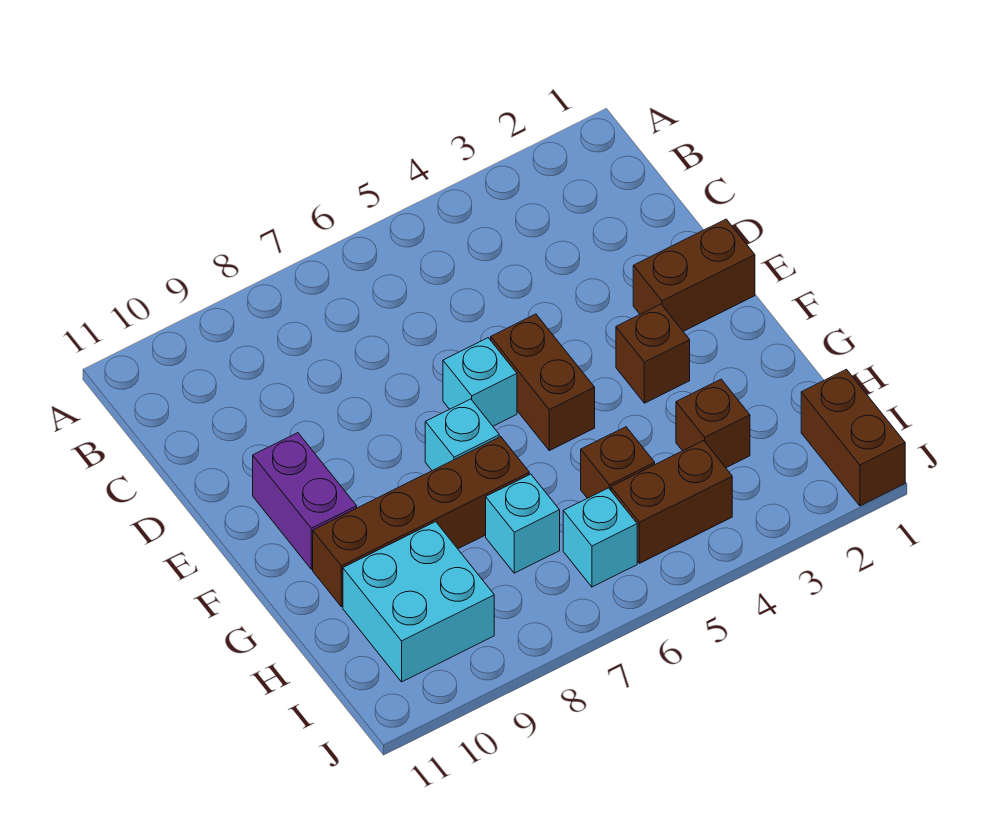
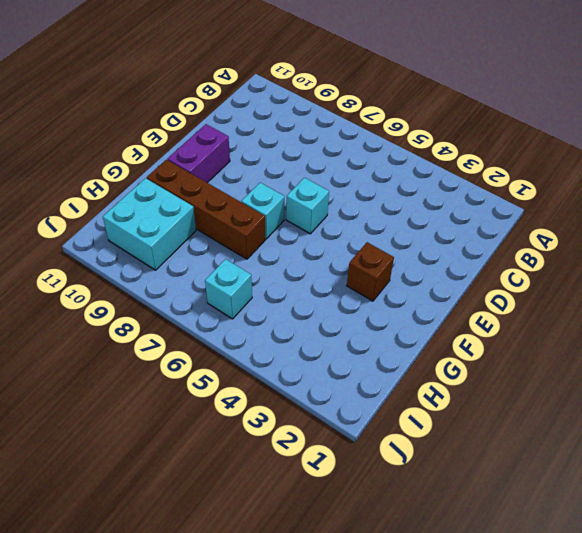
none -> brown 1x2 brick [633,219,755,331]
none -> brown 1x2 brick [491,314,595,451]
none -> brown 1x1 brick [676,379,750,468]

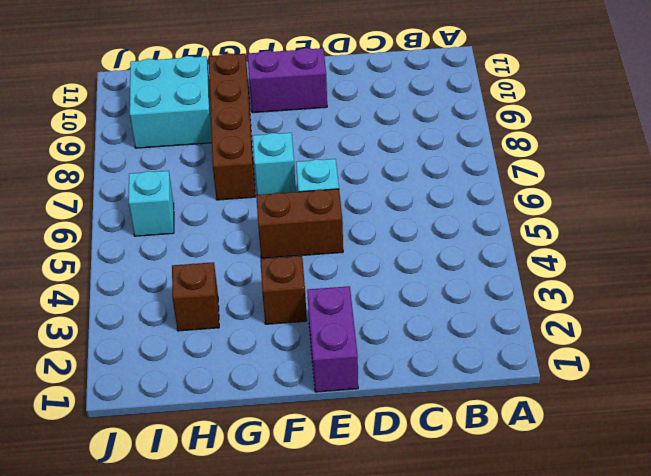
purple 1x2 brick [307,286,358,392] -> brown 1x2 brick [633,219,755,331]
none -> brown 1x1 brick [581,427,655,498]
none -> cyan 1x1 brick [486,474,560,573]
none -> brown 1x2 brick [801,369,905,506]

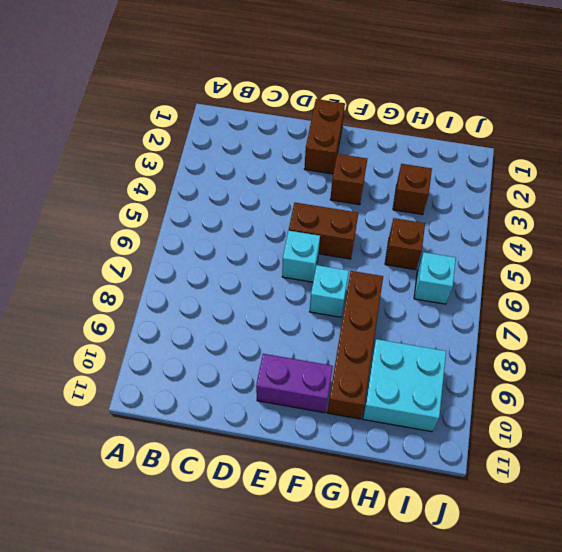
none -> cyan 1x1 brick [486,474,560,573]
none -> brown 1x2 brick [801,369,905,506]
none -> brown 1x2 brick [611,441,732,563]

